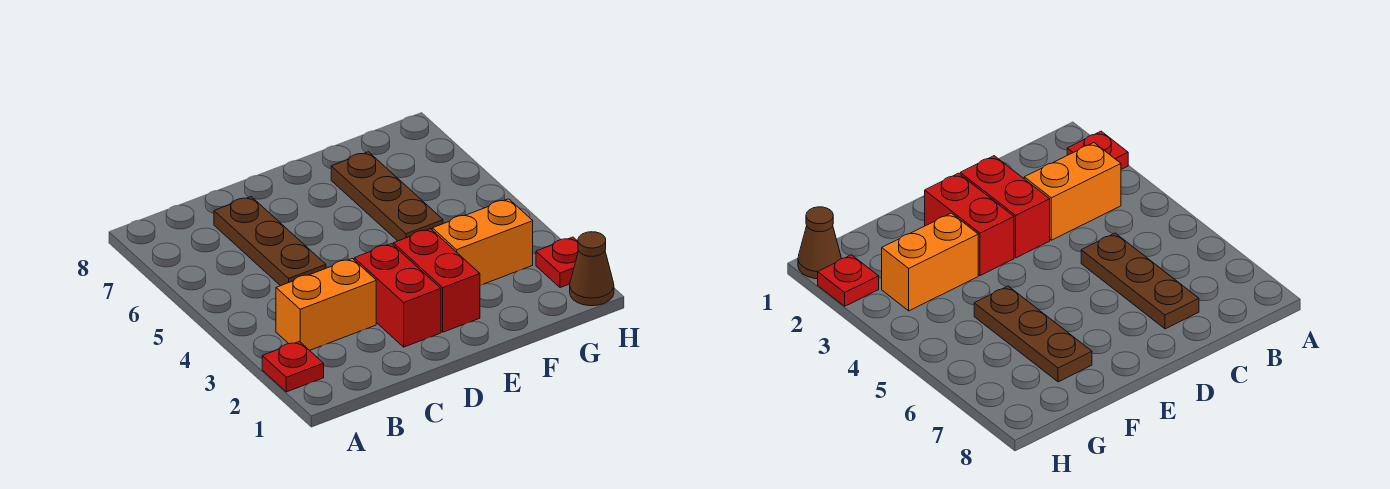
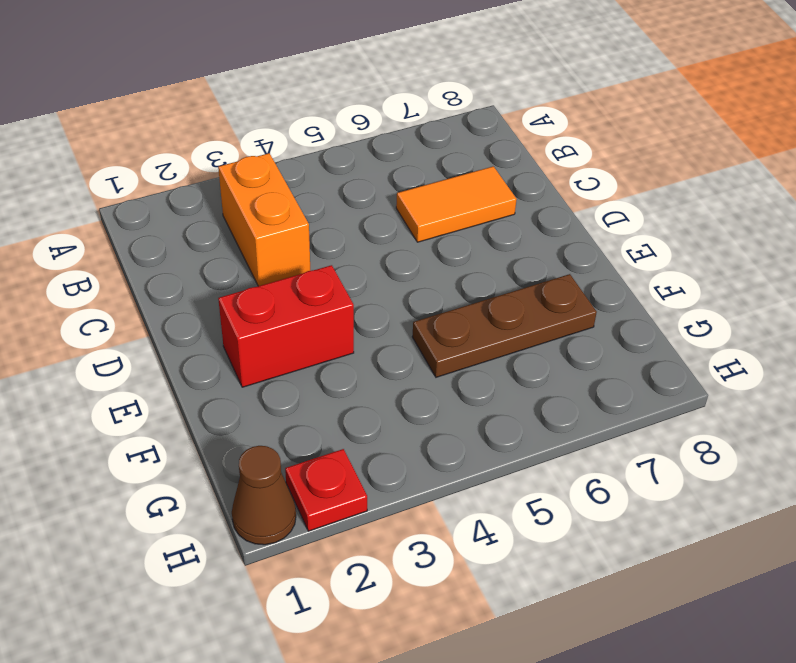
orange 1x2 tile [396,166,517,242] -> brown 1x3 plate [214,197,326,286]
none -> red 1x1 plate [262,341,324,392]
none -> red 1x2 brick [354,244,441,347]

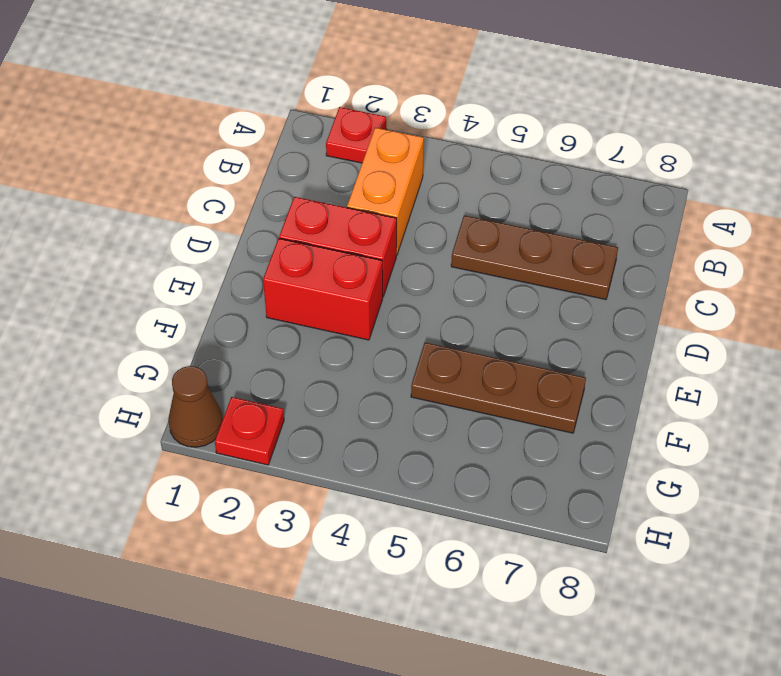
none -> orange 1x2 brick [432,199,533,285]

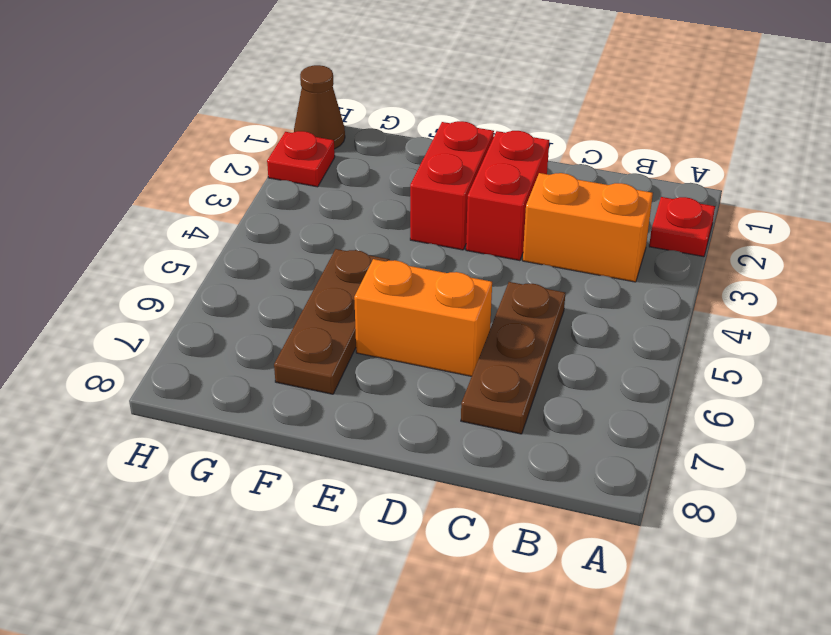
orange 1x2 brick [354,259,492,376] -> orange 1x2 brick moved to [432,199,533,285]

